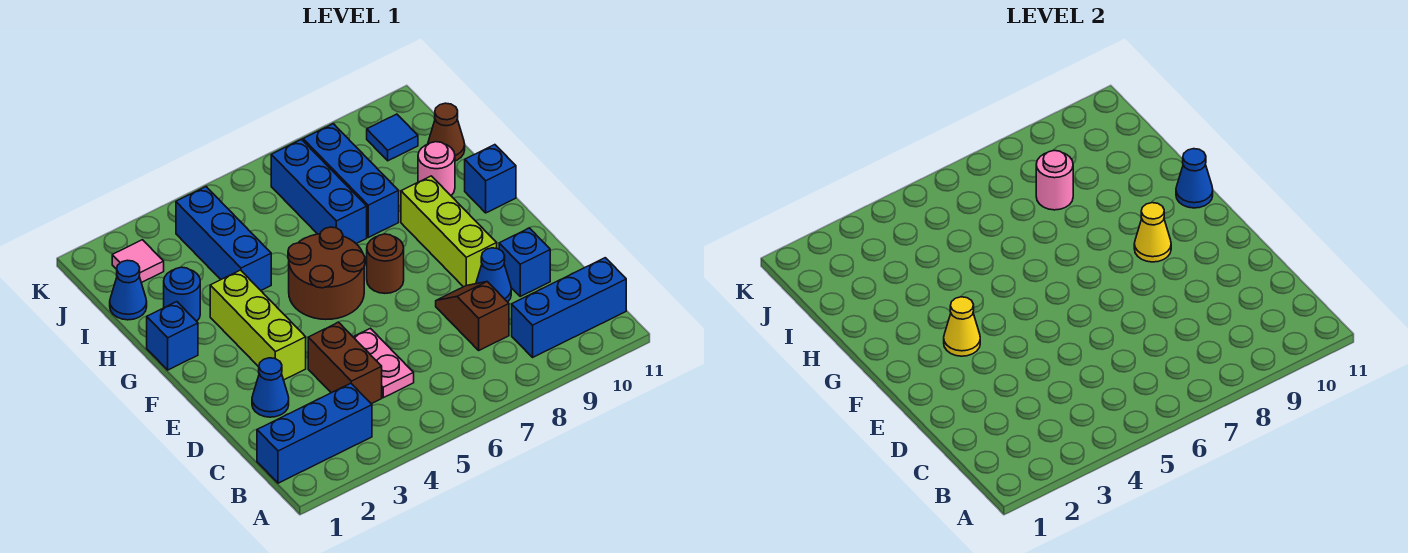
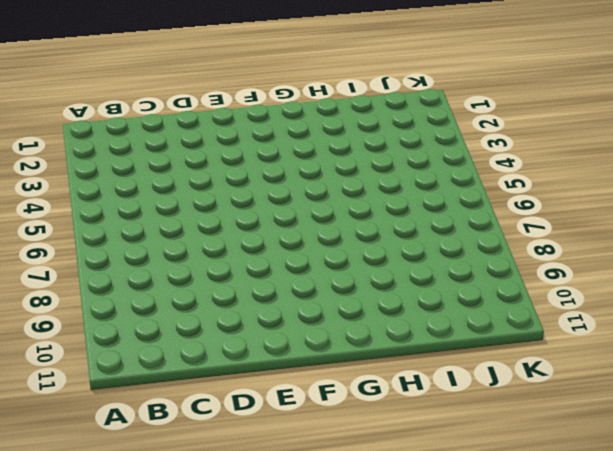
none -> blue 1x3 brick [257,383,372,483]
none -> blue 1x3 brick [512,258,626,357]
none -> brown 1x2 brick [308,322,382,404]

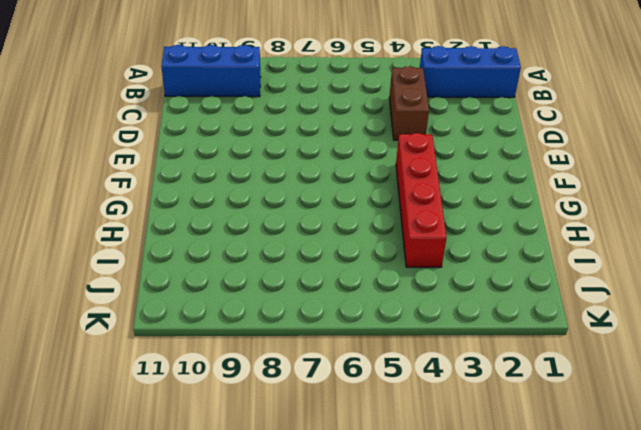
red 1x4 brick [396,133,447,267] -> blue 1x3 brick [176,187,271,290]
none -> pink 1x2 plate [354,328,414,398]
none -> brown 1x2 slope [436,282,509,350]
none -> blue 1x1 cone [252,358,289,417]

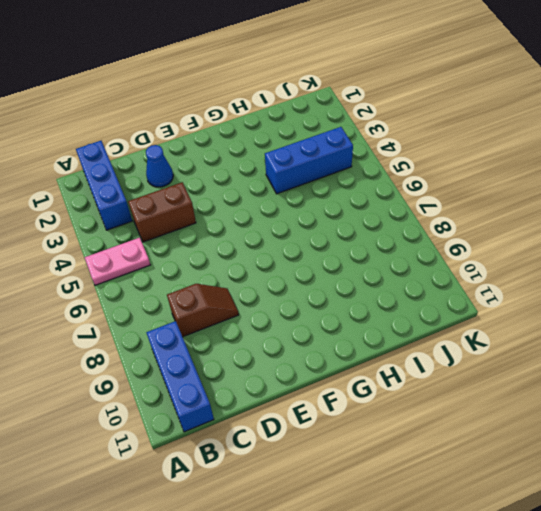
pink 1x2 plate [85,238,150,285] -> pink 1x2 plate moved to [354,328,414,398]
none -> blue 1x1 cone [476,248,511,302]
none -> blue 1x1 brick [499,228,550,296]
none -> lime 1x3 brick [210,270,306,380]

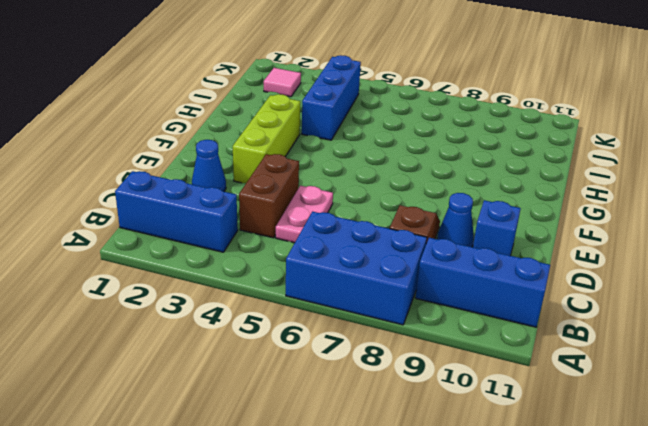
blue 2x3 brick [286,212,427,325] -> none
none -> lime 1x3 brick [401,176,497,287]
none -> brown 2x2 round brick [288,227,365,320]
none -> brown 1x1 round brick [367,234,404,293]

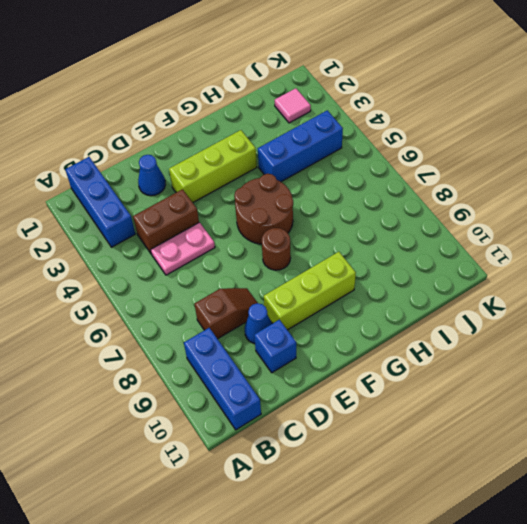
none -> blue 1x1 brick [147,302,198,370]
none -> blue 1x1 brick [465,145,516,213]
none -> blue 1x1 round brick [164,267,200,321]

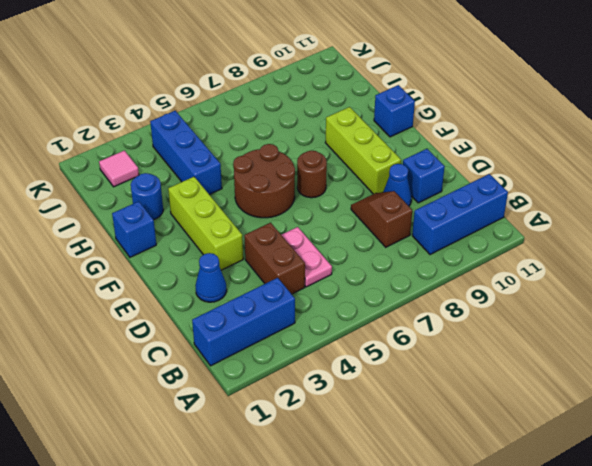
none -> blue 1x3 brick [271,140,367,243]
none -> blue 1x3 brick [303,124,399,237]
none -> pink 1x1 round brick [418,142,455,196]

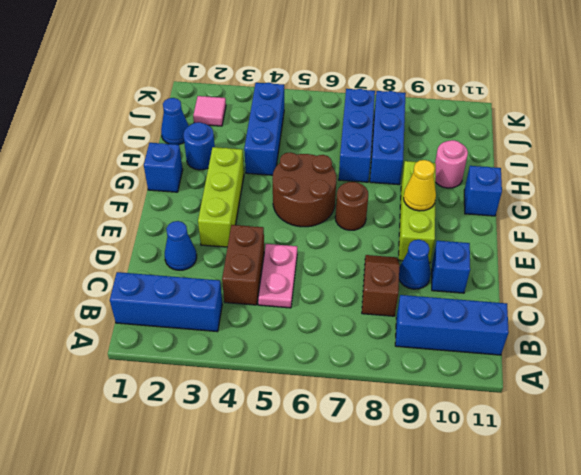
none -> brown 1x1 cone [428,103,465,161]
none -> blue 1x1 tile [367,114,418,161]
none -> yellow 1x1 cone [944,297,980,356]

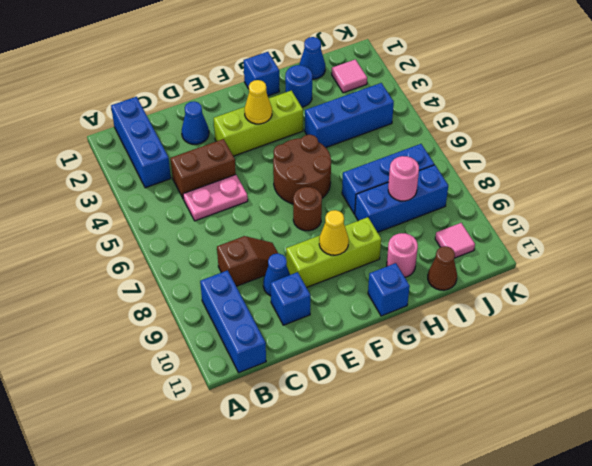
pink 1x1 tile [435,223,475,258] -> blue 1x1 tile [367,114,418,161]
none -> blue 1x1 cone [1176,149,1213,208]

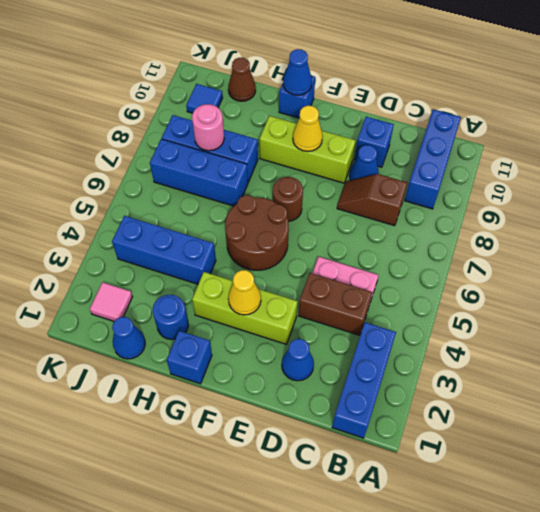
none -> pink 1x1 round brick [418,142,455,196]

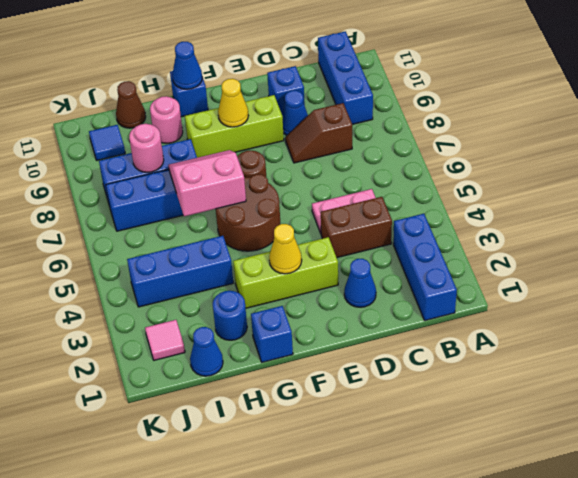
pink 2x2 slope [168,150,246,216] -> none

